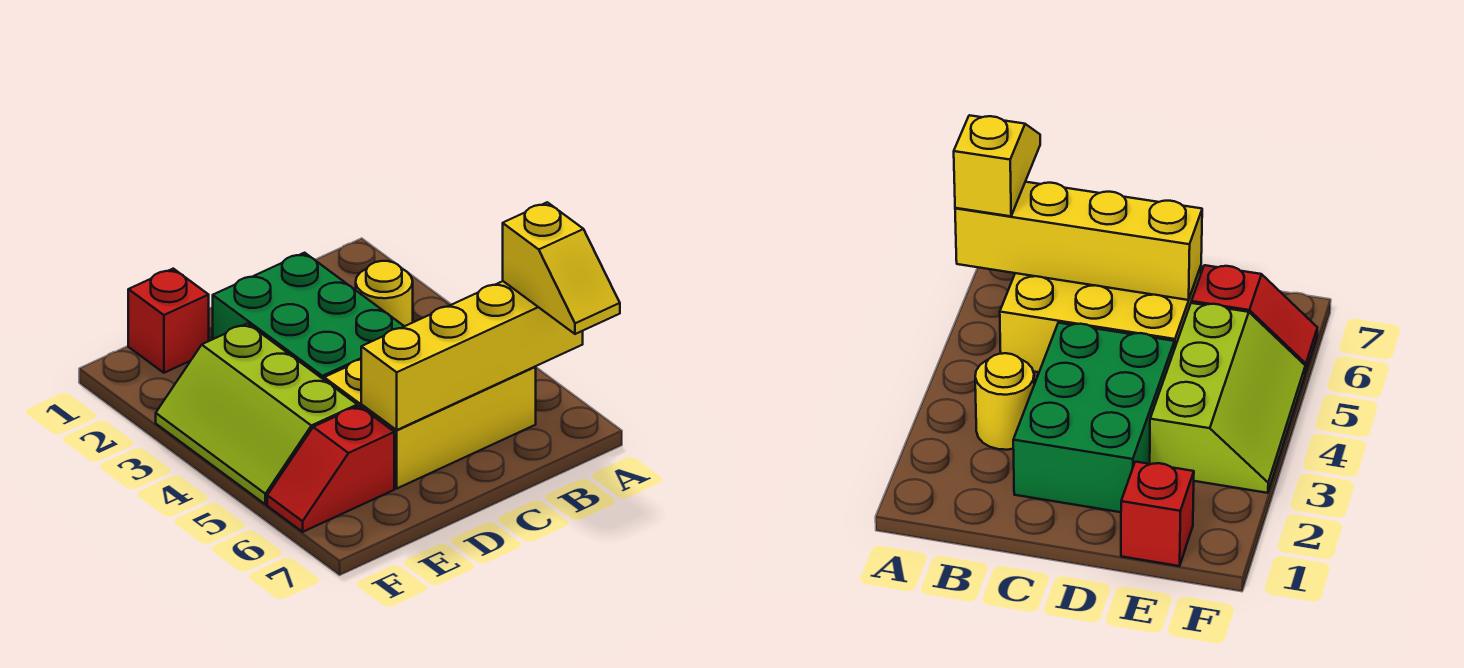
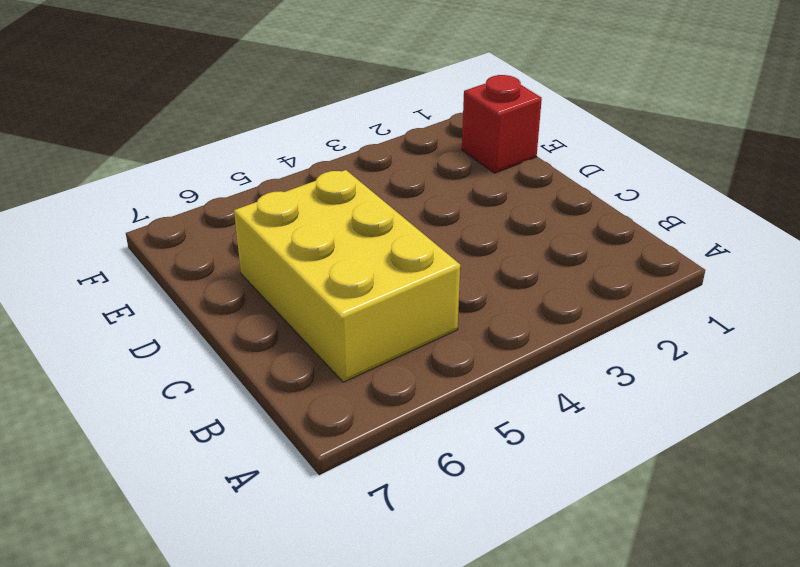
none -> yellow 1x1 round brick [356,261,413,326]
none -> green 2x3 brick [213,253,404,379]

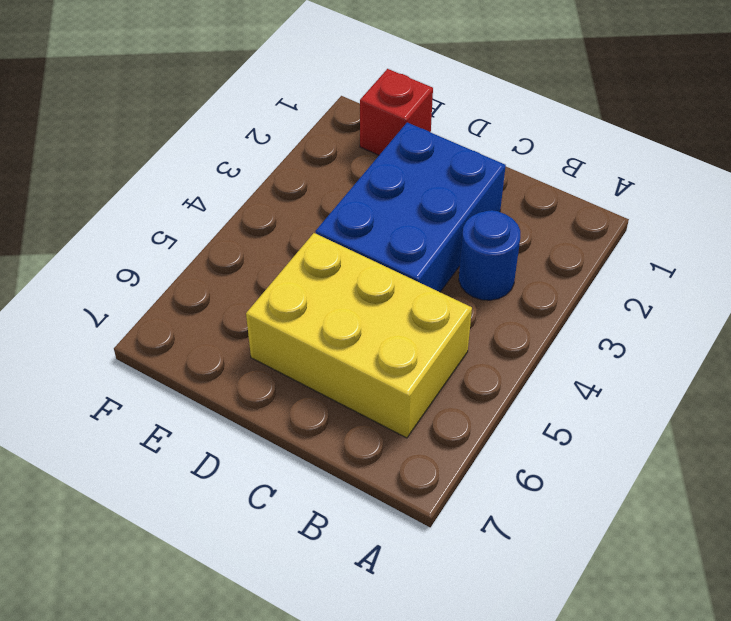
blue 1x1 round brick [459,210,520,300] -> yellow 1x1 round brick [356,261,413,326]
blue 2x3 brick [315,123,506,292] -> green 2x3 brick [213,253,404,379]
none -> lime 2x3 slope [156,324,357,504]
none -> red 1x2 slope [267,406,394,532]

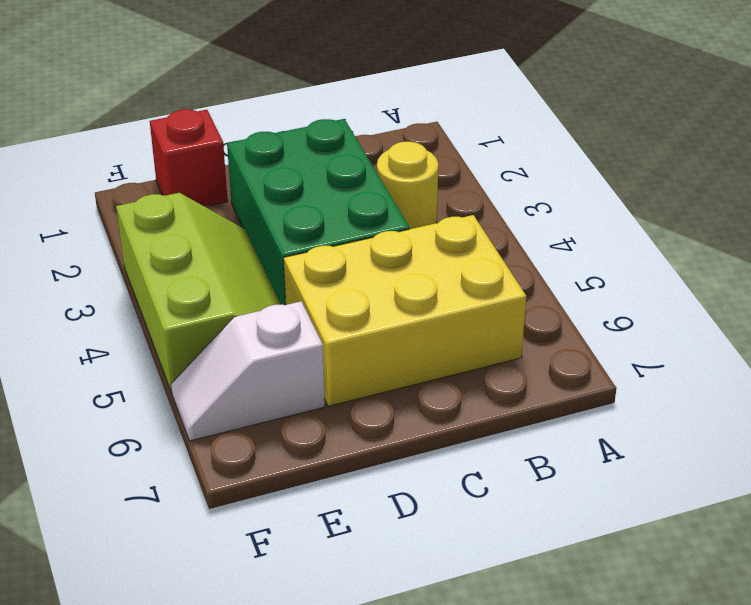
lime 2x3 slope [116,193,281,393] -> lime 2x3 slope turned to [156,324,357,504]
white 1x2 slope [171,301,325,441] -> red 1x2 slope [267,406,394,532]
none -> yellow 1x4 brick [361,281,583,430]
none -> yellow 1x2 slope [503,202,620,334]

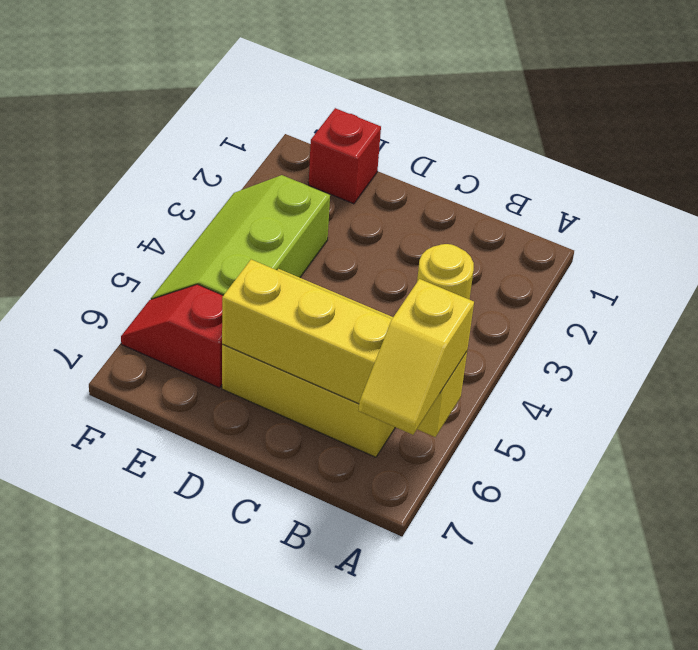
none -> green 2x3 brick [213,253,404,379]

